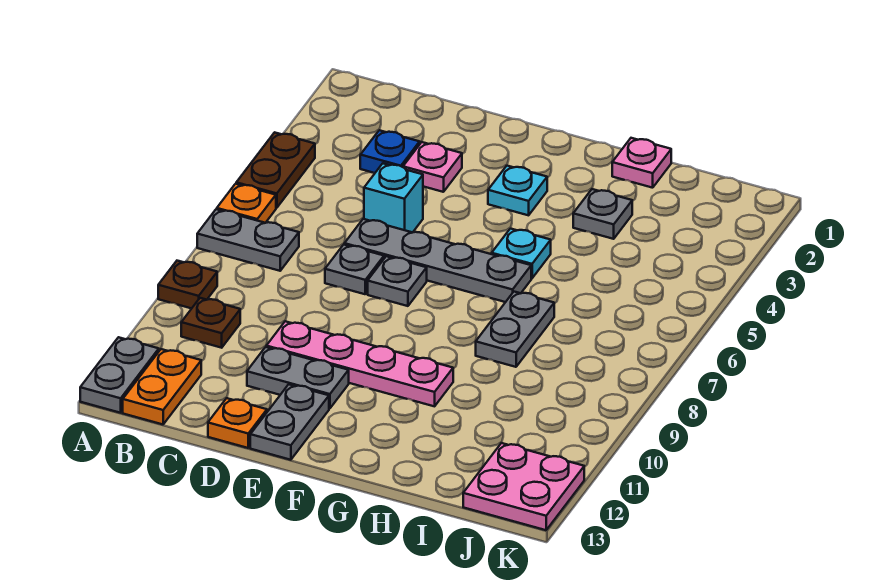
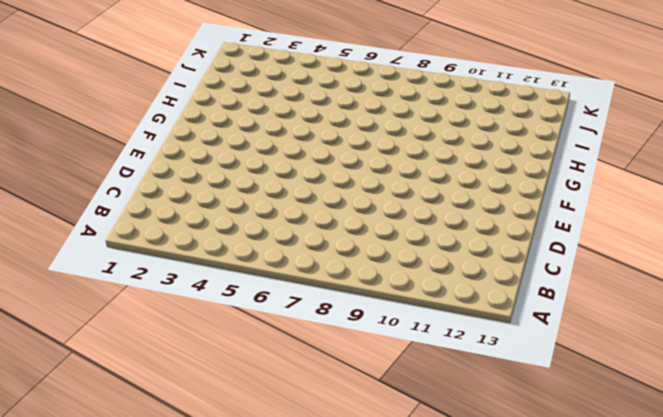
none -> brown 1x2 plate [236,132,315,208]
none -> orange 1x1 plate [217,184,276,223]
none -> grey 1x2 plate [197,209,299,271]

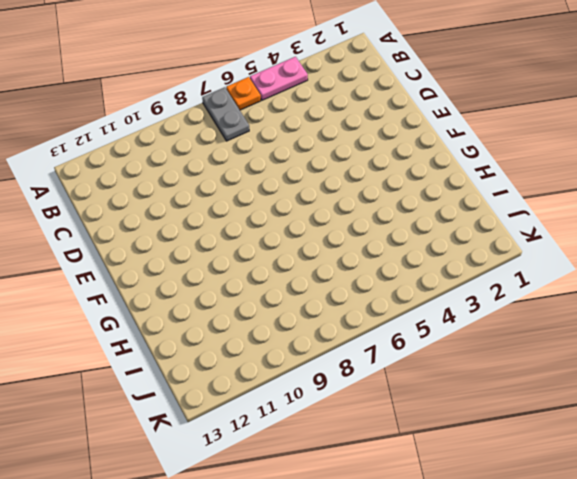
pink 1x2 plate [250,57,308,100] -> brown 1x2 plate [236,132,315,208]
none -> brown 1x1 plate [158,261,217,308]
none -> grey 1x2 plate [80,337,159,413]
none -> brown 1x1 plate [181,298,240,348]

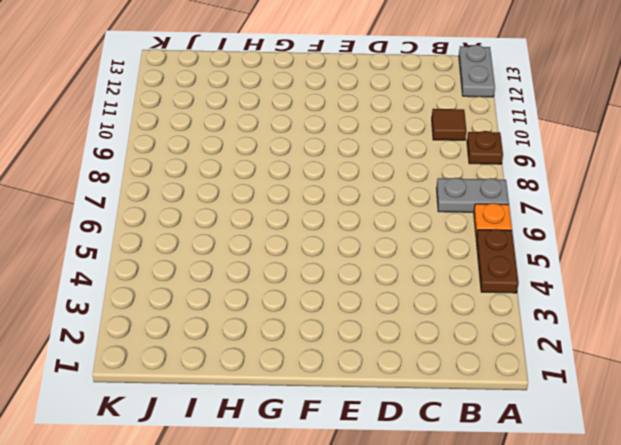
brown 1x1 tile [432,109,466,140] -> brown 1x1 plate [181,298,240,348]
none -> orange 1x2 plate [123,349,201,424]
none -> blue 1x1 plate [360,130,420,173]
none -> pink 1x1 plate [403,142,462,192]

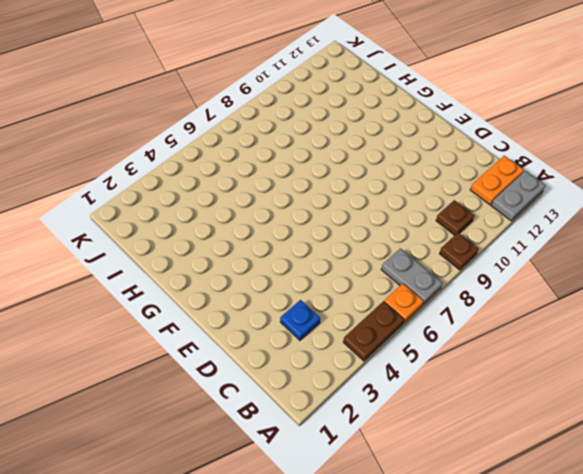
none -> pink 1x1 plate [403,142,462,192]
none -> cyan 1x1 brick [364,164,423,232]
none -> grey 1x4 plate [344,219,531,302]

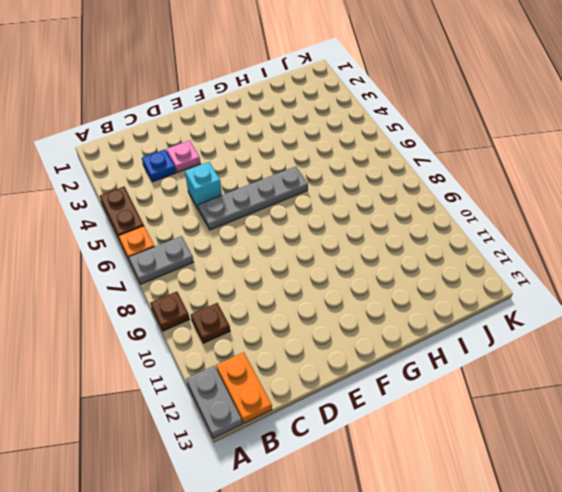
none -> grey 1x1 plate [325,245,384,294]
none -> pink 1x4 plate [266,321,453,406]
none -> grey 1x2 plate [247,347,349,409]

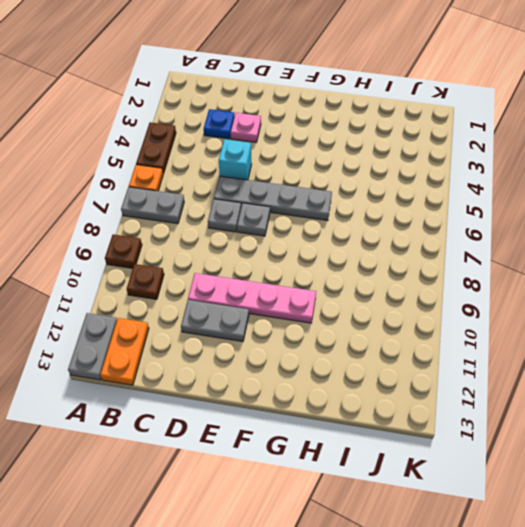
none -> orange 1x1 plate [208,398,267,448]
none -> grey 1x2 plate [250,384,329,460]
none -> cyan 1x1 plate [488,166,547,215]

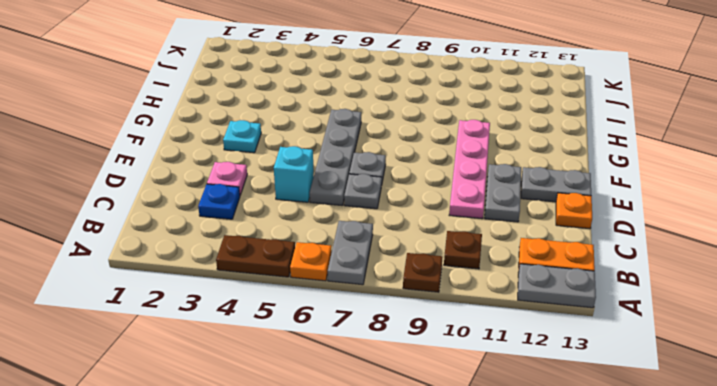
none -> cyan 1x1 plate [492,229,551,278]
none -> pink 1x1 plate [612,138,671,188]
none -> grey 1x1 plate [573,189,632,239]

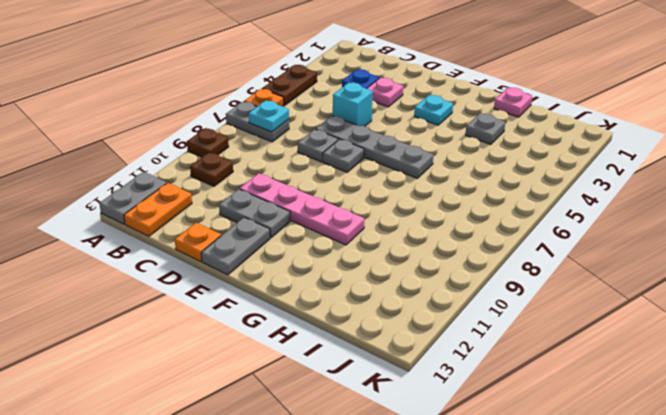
cyan 1x1 plate [249,100,289,132] -> cyan 1x1 plate moved to [492,229,551,278]
none -> grey 1x2 plate [476,292,554,367]
none -> pink 2x2 plate [463,443,584,530]

